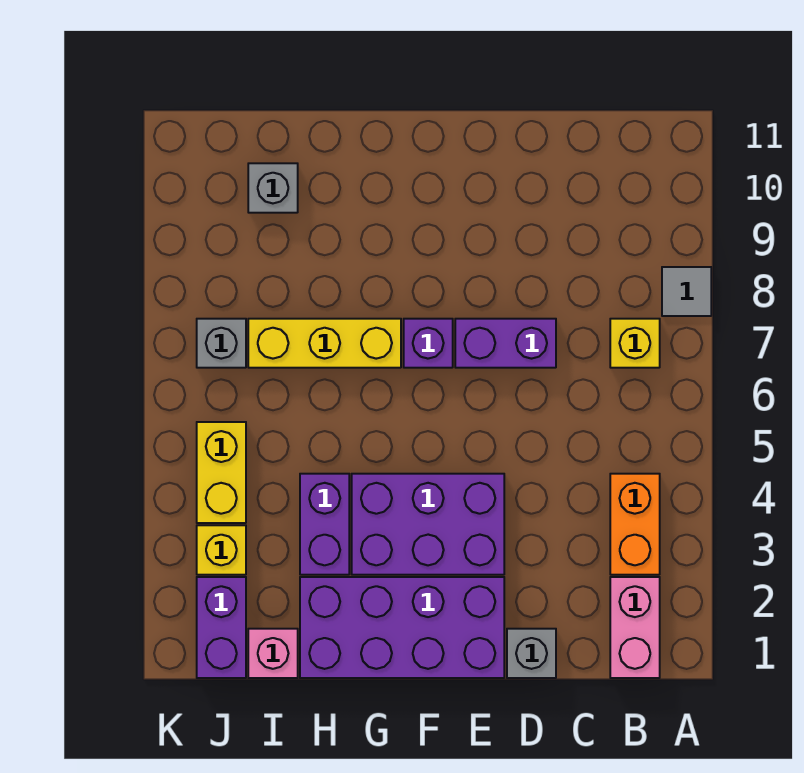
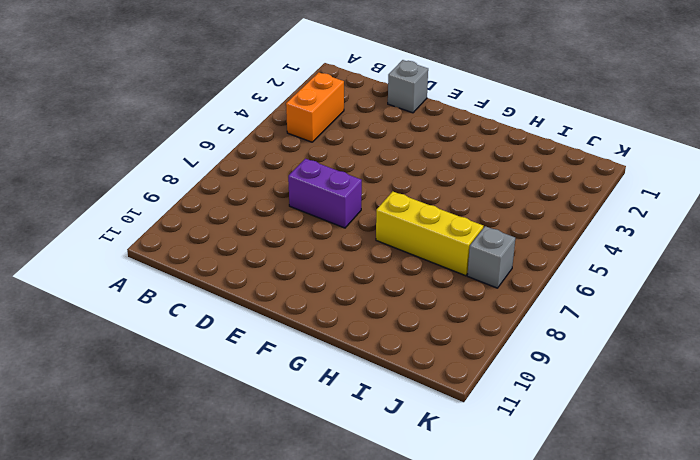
none -> grey 1x1 tile [662,267,711,316]
none -> pink 1x2 brick [610,577,660,678]
none -> yellow 1x1 brick [610,319,660,368]

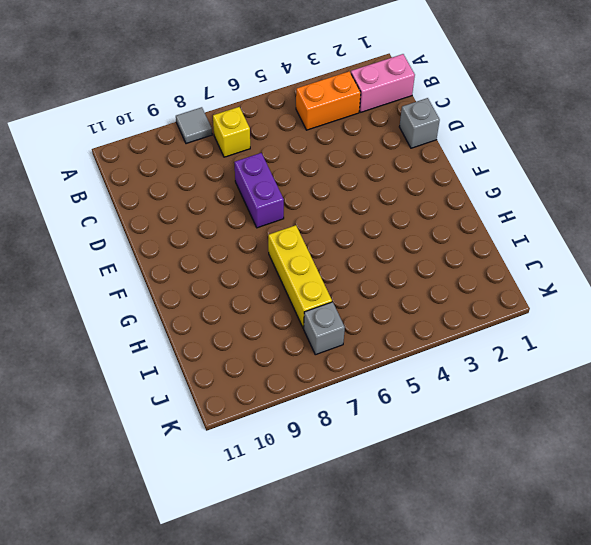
none -> purple 2x4 brick [300,577,504,678]
none -> purple 2x3 brick [352,474,504,575]
none -> purple 1x1 brick [404,319,453,368]

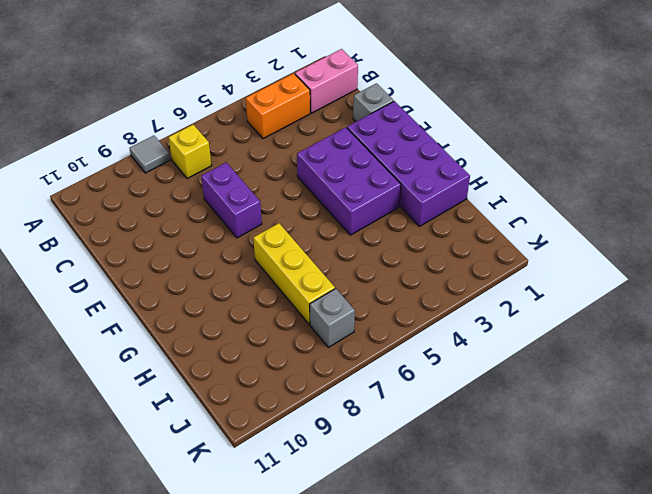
none -> purple 1x1 brick [404,319,453,368]
none -> purple 1x2 brick [300,474,349,575]
none -> pink 1x1 brick [248,629,298,678]

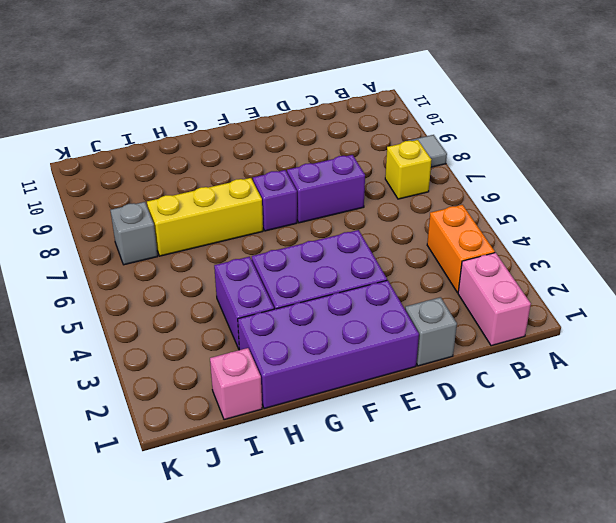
none -> grey 1x1 brick [248,163,298,213]
none -> purple 1x2 brick [197,577,246,678]
none -> yellow 1x1 brick [197,525,246,575]

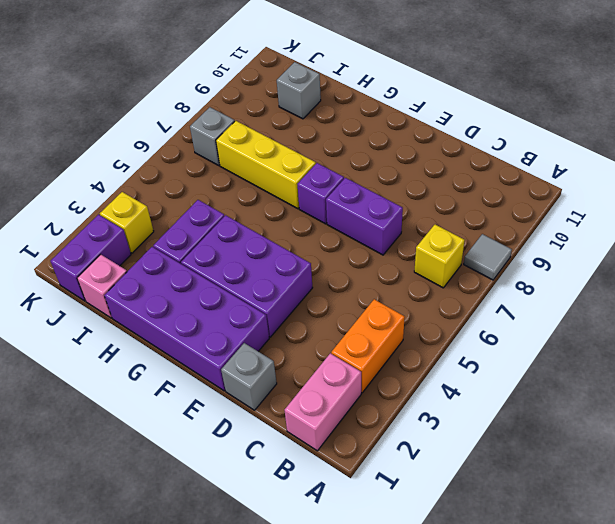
none -> yellow 1x2 brick [197,422,246,523]

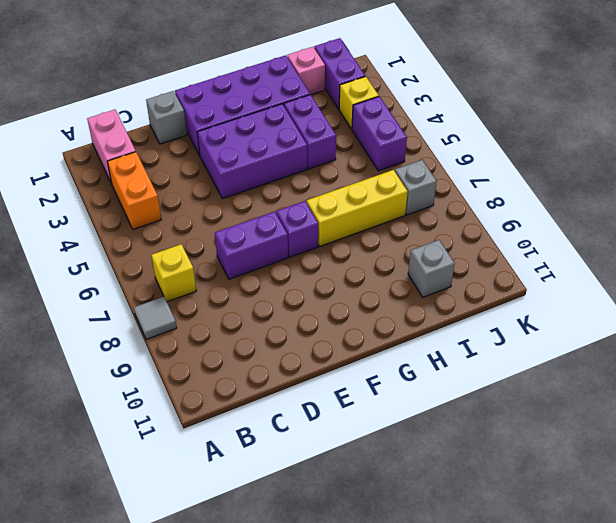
purple 1x2 brick [352,96,407,171] -> yellow 1x2 brick [197,422,246,523]

